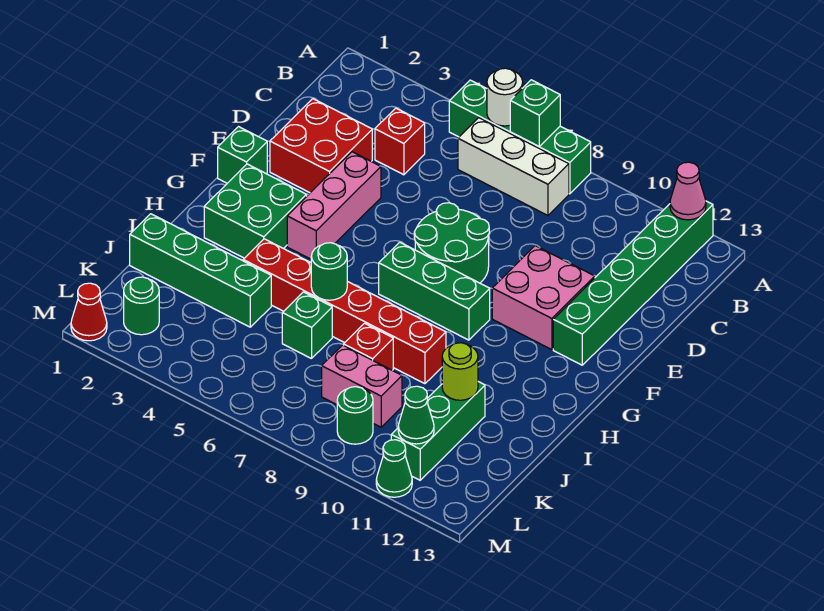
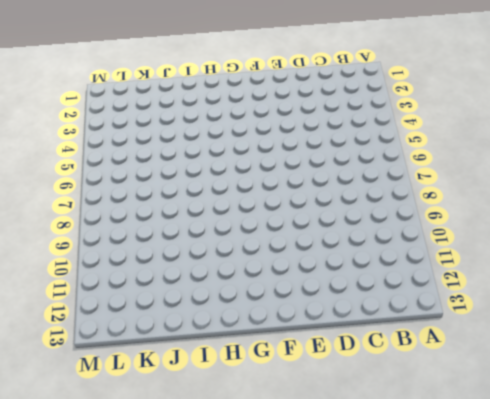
none -> green 1x4 brick [449,80,591,194]
none -> green 1x6 brick [553,201,713,365]
none -> white 1x3 brick [458,118,569,215]

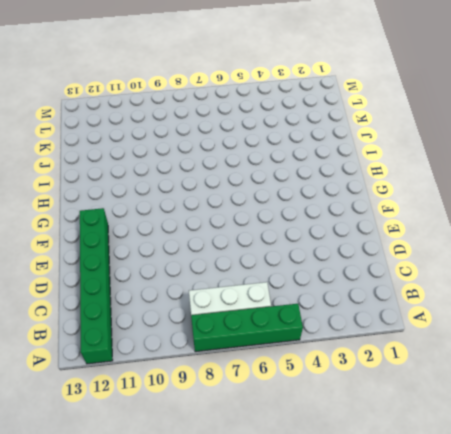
none -> red 1x1 brick [375,108,425,175]
none -> red 2x2 brick [270,99,372,193]
none -> pink 1x3 brick [287,152,381,259]

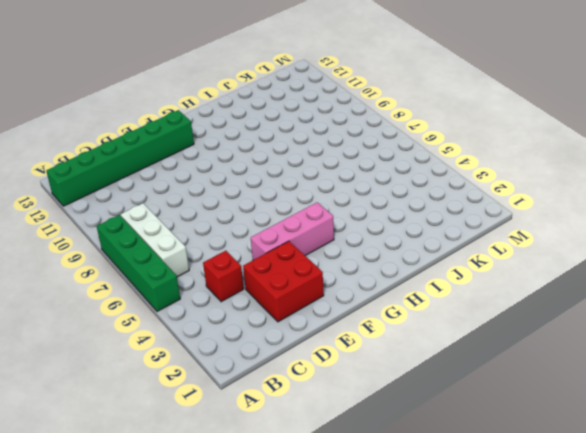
none -> green 2x2 round brick [414,203,489,283]
none -> pink 2x2 brick [492,246,595,350]
none -> green 1x1 brick [218,127,267,183]

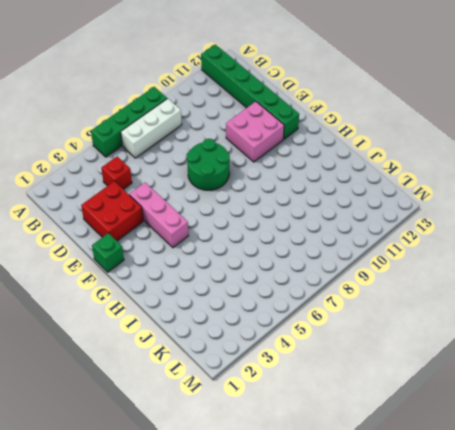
none -> green 2x2 brick [204,164,307,258]
none -> green 1x3 brick [379,242,490,340]
none -> red 1x6 brick [243,239,446,384]

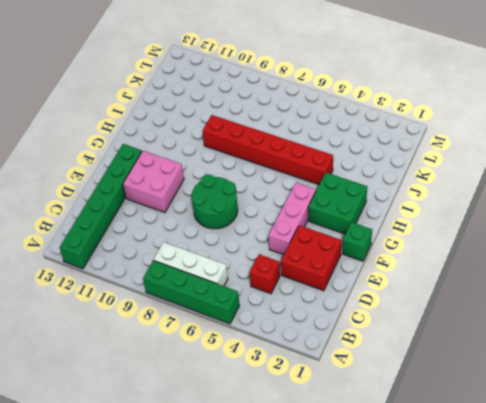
none -> green 1x3 brick [379,242,490,340]
none -> green 1x4 brick [130,214,271,327]
none -> green 1x1 brick [282,292,332,359]

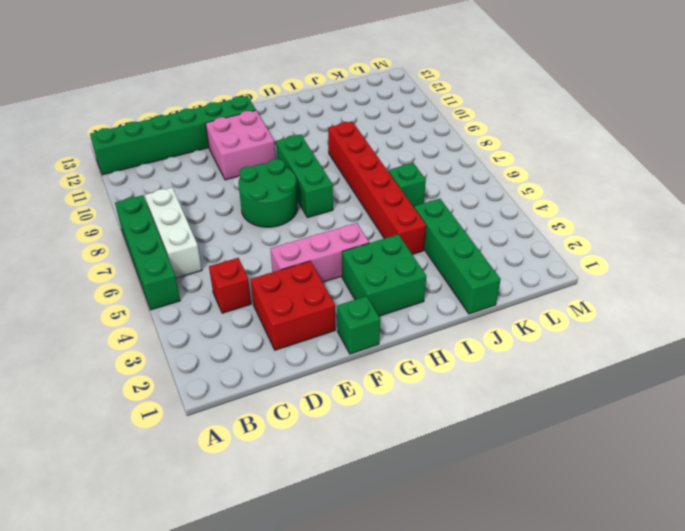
none -> red 1x1 brick [344,323,393,370]
none -> green 1x3 brick [391,382,485,480]
none -> pink 1x2 brick [322,345,402,427]

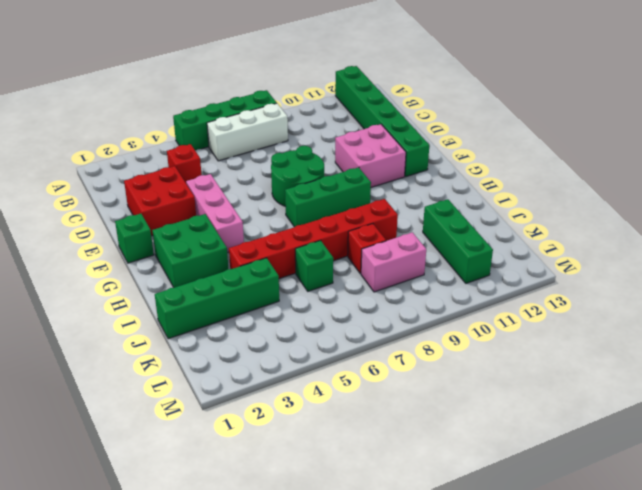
none -> green 1x1 round brick [124,277,159,335]
none -> green 1x1 round brick [337,387,373,444]
none -> red 1x1 cone [71,283,107,341]

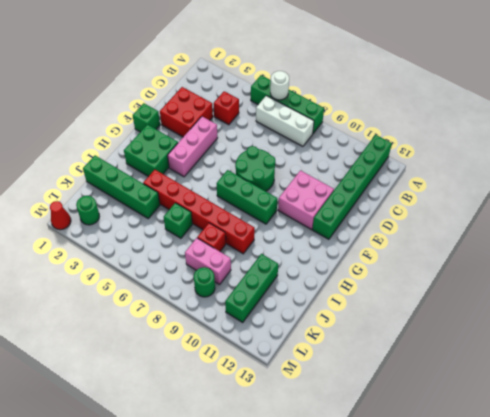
none -> green 1x1 cone [376,440,412,497]
none -> green 1x1 brick [510,80,560,146]
none -> pink 1x1 cone [670,162,706,220]

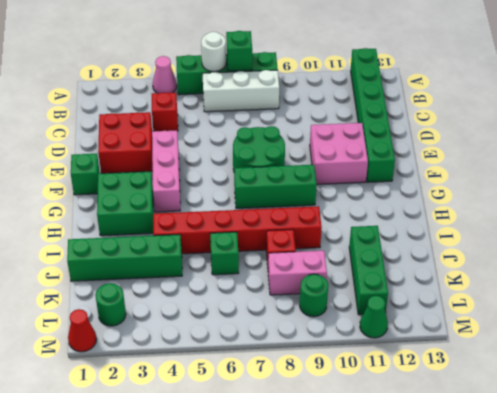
pink 1x1 cone [153,56,177,93] -> pink 1x1 cone moved to [670,162,706,220]
none -> green 1x1 round brick [311,243,347,300]
none -> lime 1x1 round brick [442,343,478,400]
none -> green 1x1 cone [398,386,434,444]

